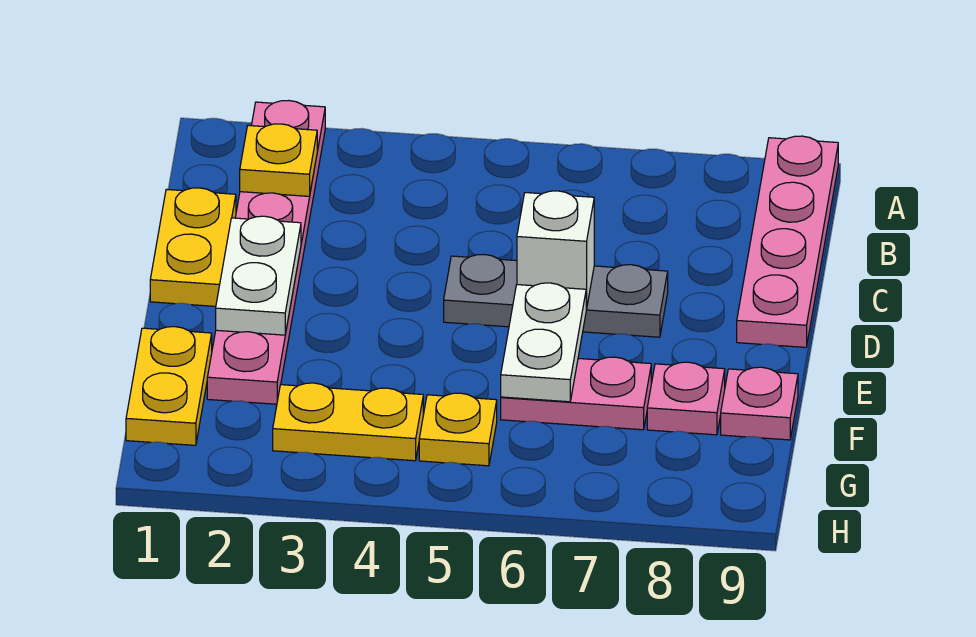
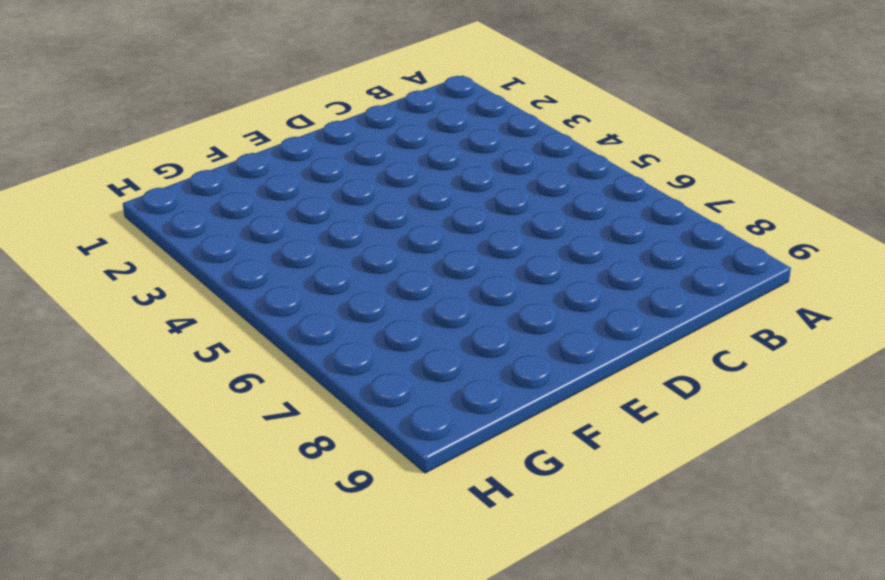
none -> pink 1x6 plate [207,101,325,404]
none -> pink 1x4 plate [737,136,838,347]
none -> yellow 1x2 plate [150,188,236,306]

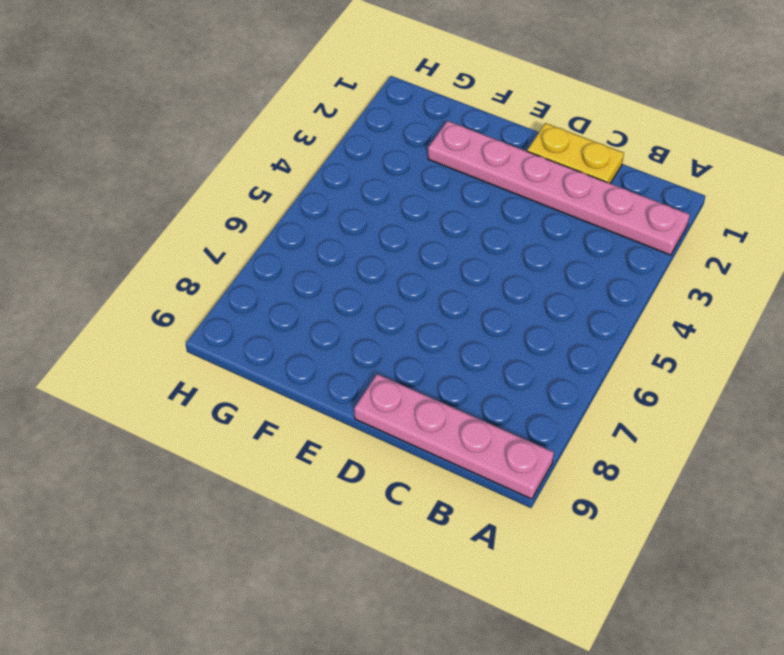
none -> grey 1x3 plate [444,255,668,337]
none -> yellow 1x2 plate [126,327,212,445]
none -> pink 1x2 plate [501,357,651,430]

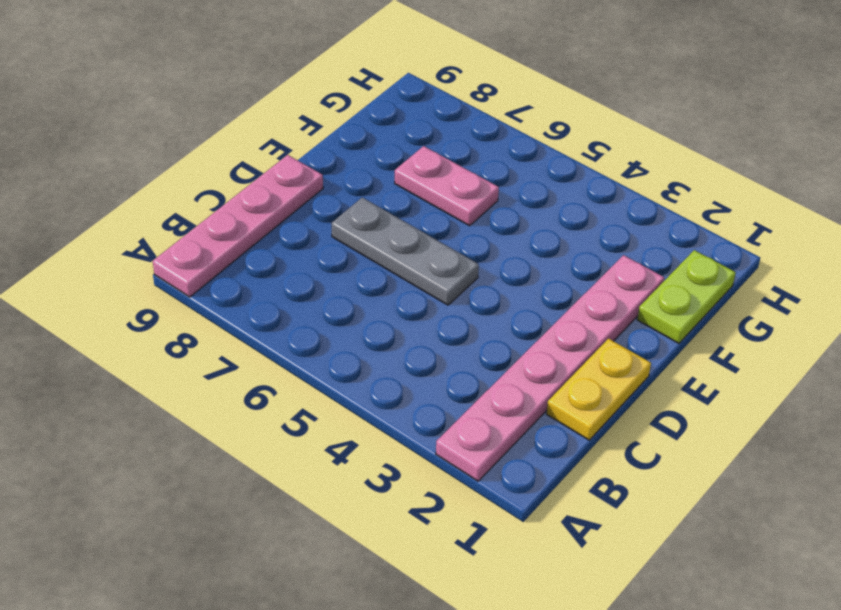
lime 1x2 plate [637,250,736,343] -> yellow 1x2 plate [126,327,212,445]
none -> pink 1x1 plate [647,362,725,435]
none -> pink 1x1 plate [721,367,798,440]
none -> yellow 1x2 plate [273,383,423,461]

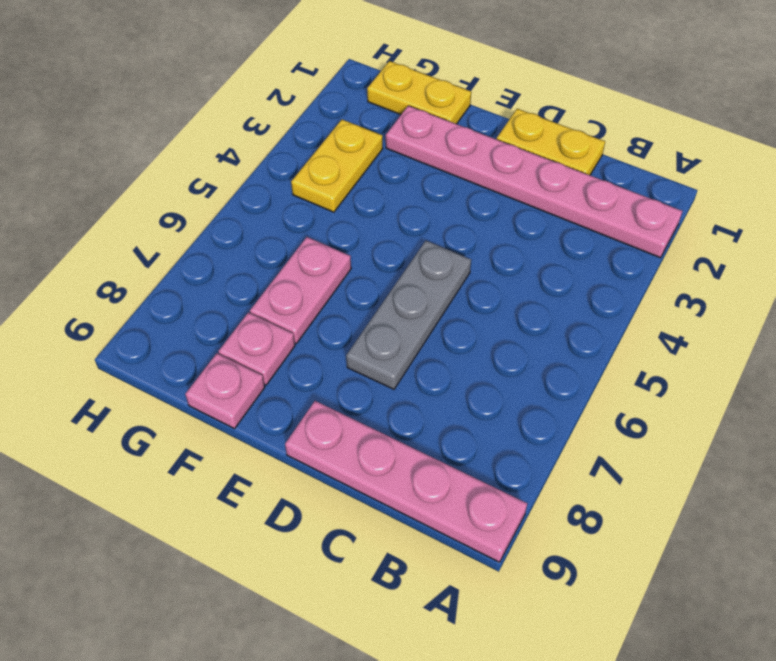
none -> yellow 1x1 plate [419,393,497,466]
none -> yellow 1x1 plate [240,124,317,196]
none -> white 1x2 plate [216,216,301,335]

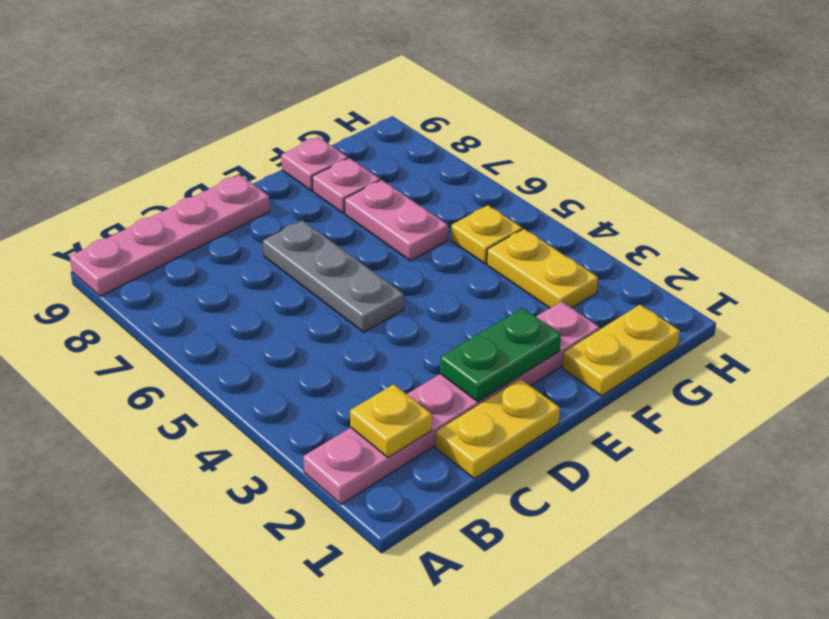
green 1x2 plate [440,308,561,402] -> white 1x2 plate [216,216,301,335]
none -> white 1x1 brick [517,191,594,309]
none -> white 1x2 plate [501,283,586,402]

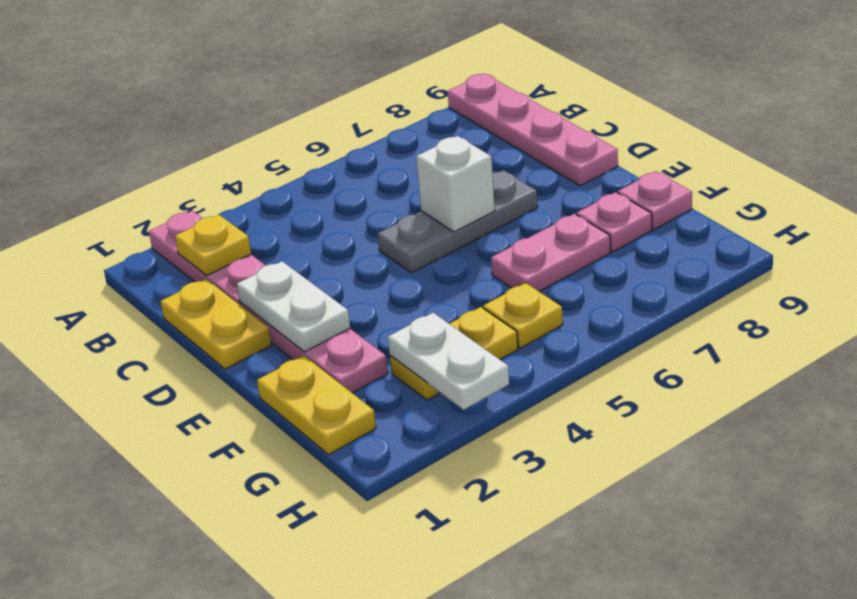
white 1x2 plate [388,313,509,410] -> white 1x2 plate moved to [501,283,586,402]

